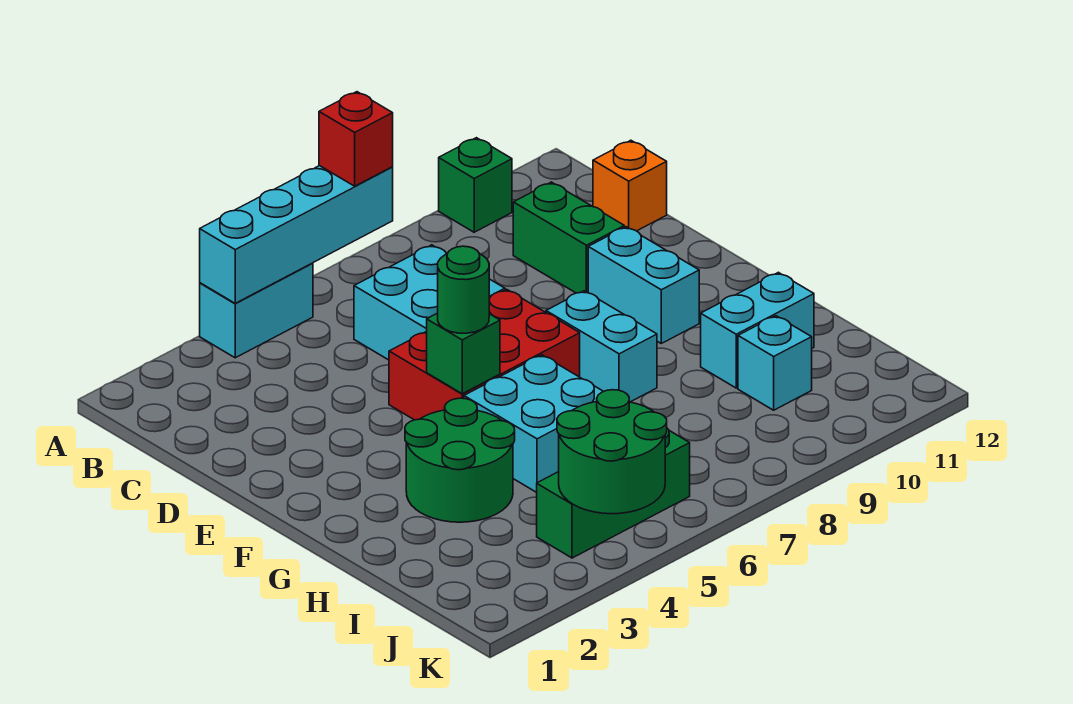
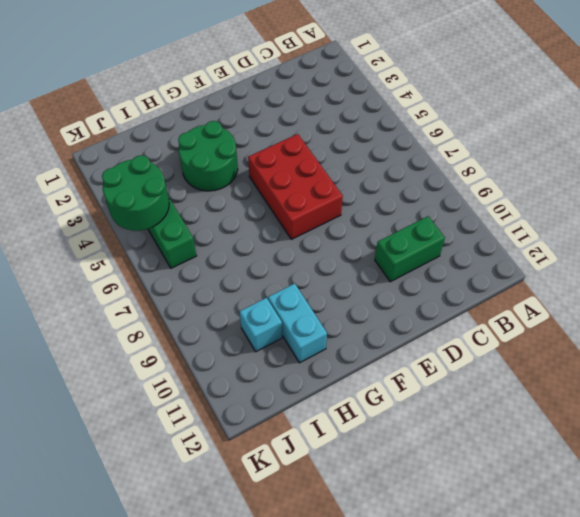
none -> cyan 1x2 brick [200,263,313,358]
none -> green 1x1 brick [439,138,512,232]
none -> cyan 2x2 brick [354,245,505,360]

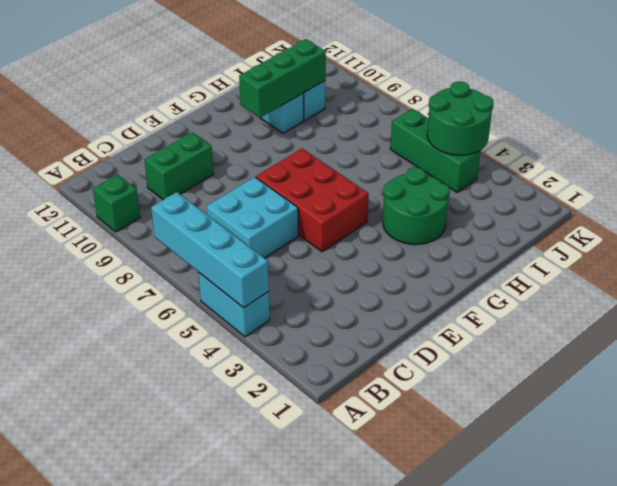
green 1x3 brick [239,39,326,118] -> none
none -> orange 1x1 brick [593,140,667,231]
none -> cyan 1x2 brick [588,227,699,343]
none -> cyan 1x2 brick [546,291,657,402]

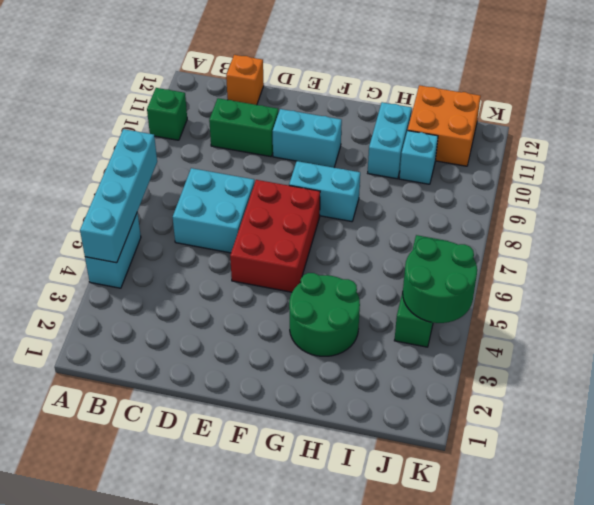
orange 2x2 brick [408,85,481,166] -> none
none -> cyan 2x2 brick [464,355,603,492]
none -> green 1x1 brick [427,313,500,394]
none -> red 1x1 brick [319,92,393,186]

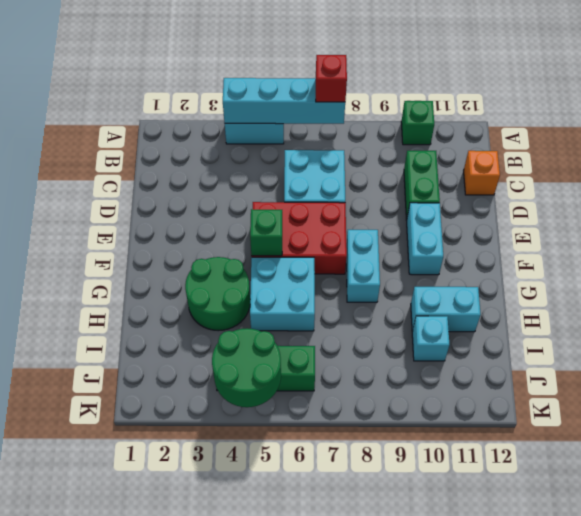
none -> green 1x1 round brick [438,246,489,333]

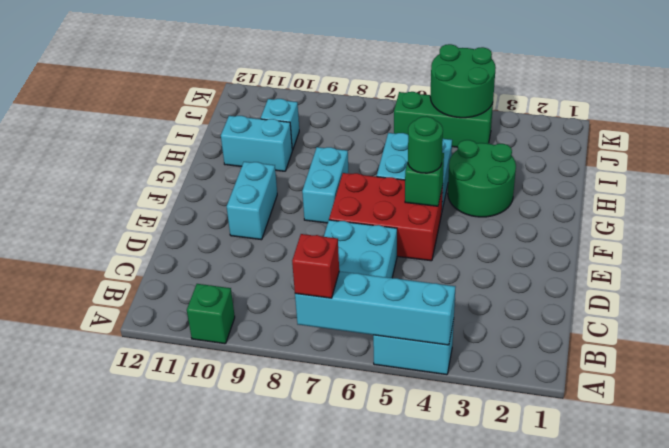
none -> green 1x2 brick [513,182,624,293]
none -> orange 1x1 brick [593,140,667,231]

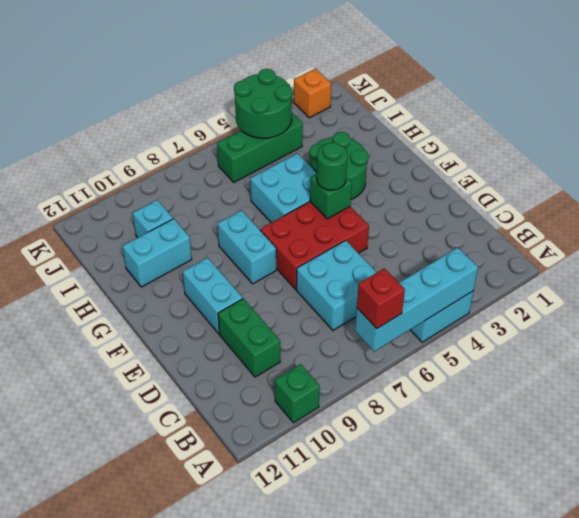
orange 1x1 brick [294,69,331,118] -> orange 1x1 brick moved to [593,140,667,231]

